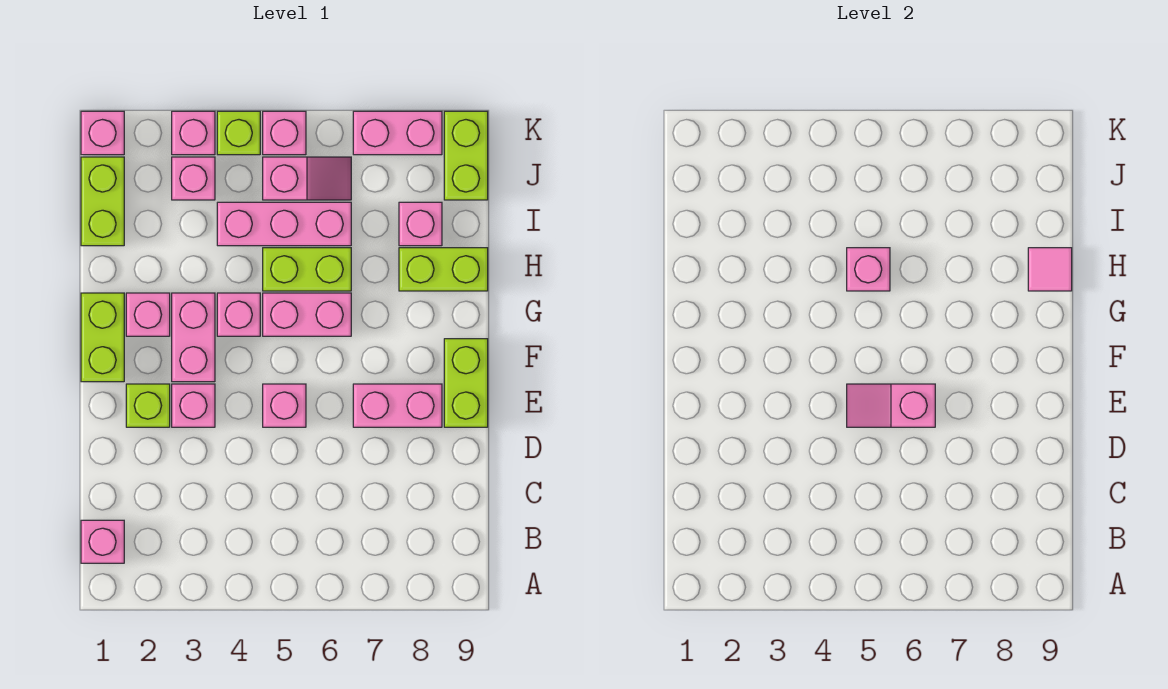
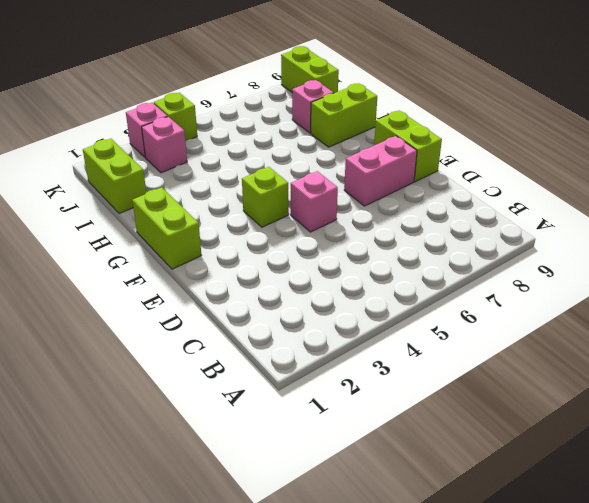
lime 1x1 brick [242,167,289,227] -> lime 1x1 brick moved to [126,384,170,427]
none -> pink 1x1 brick [81,520,124,563]
none -> pink 1x1 brick [172,384,215,427]
none -> pink 1x2 brick [172,293,215,382]

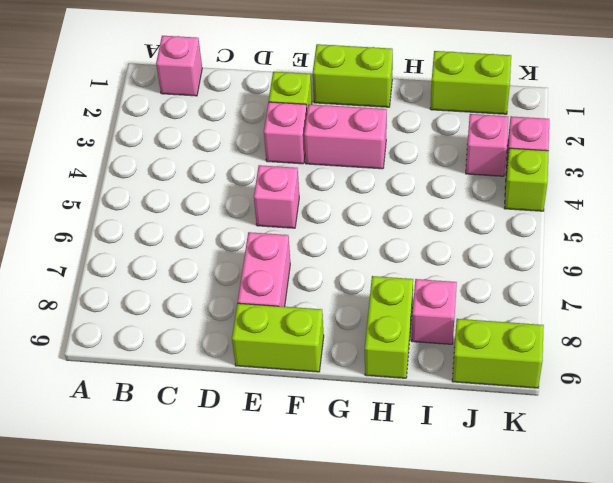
none -> pink 1x1 brick [126,293,170,336]
none -> pink 1x1 brick [217,293,260,336]
none -> pink 1x2 brick [263,293,351,336]

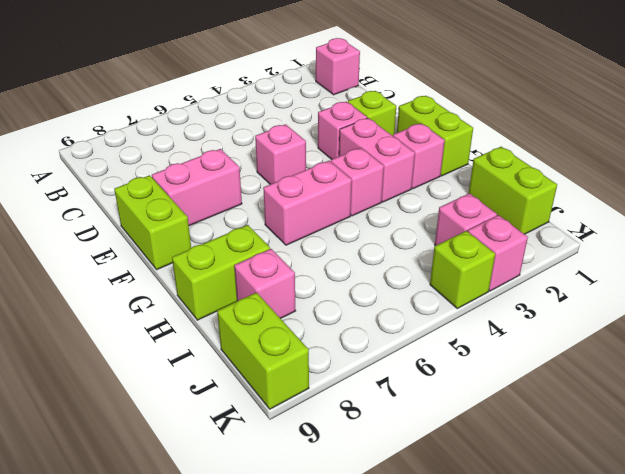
none -> lime 1x2 brick [263,248,351,291]
none -> pink 1x3 brick [217,202,351,246]
none -> pink 1x2 slope [263,157,351,200]

